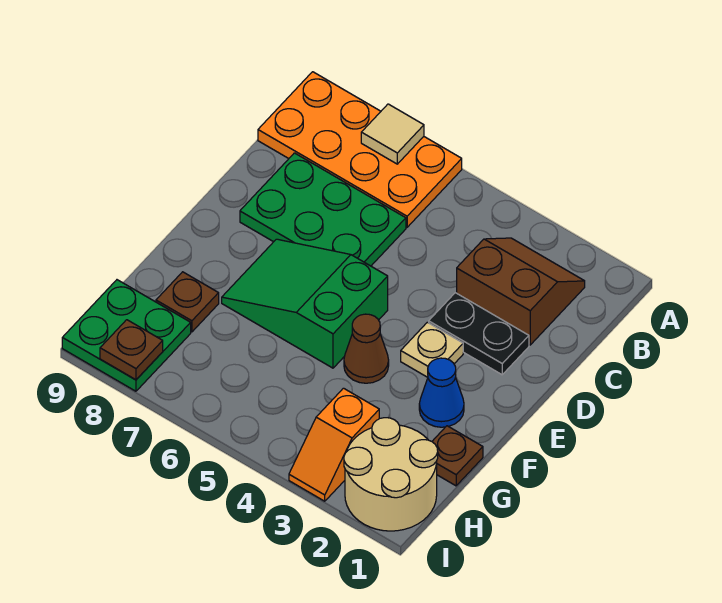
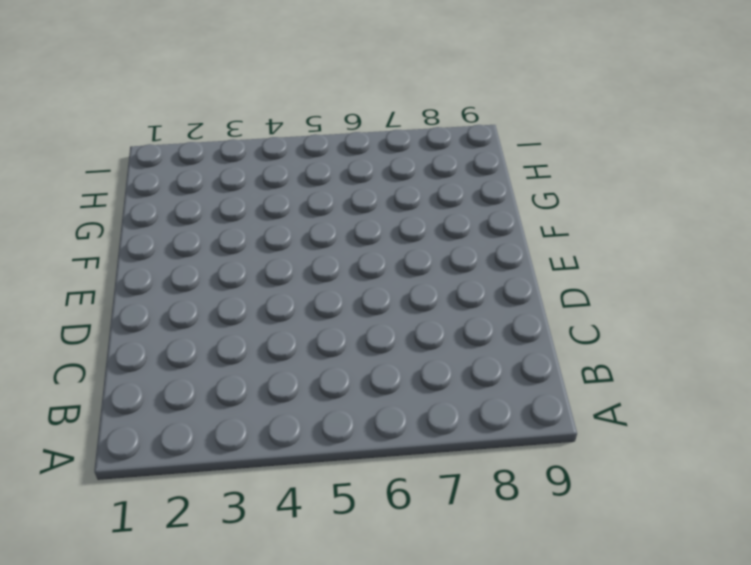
none -> orange 2x4 plate [258,72,462,227]
none -> brown 2x2 slope [457,238,585,345]
none -> green 2x3 plate [240,153,406,266]

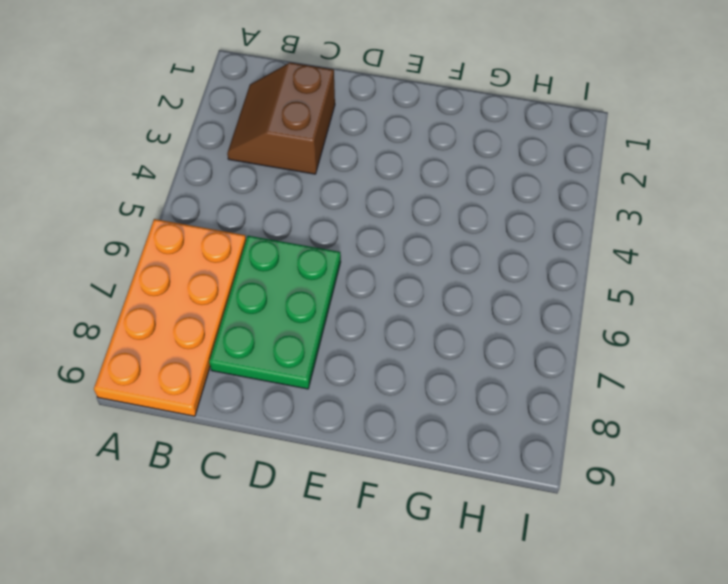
none -> black 1x2 plate [429,293,529,375]
none -> tan 1x1 plate [401,322,463,377]
none -> green 2x3 slope [222,239,388,368]

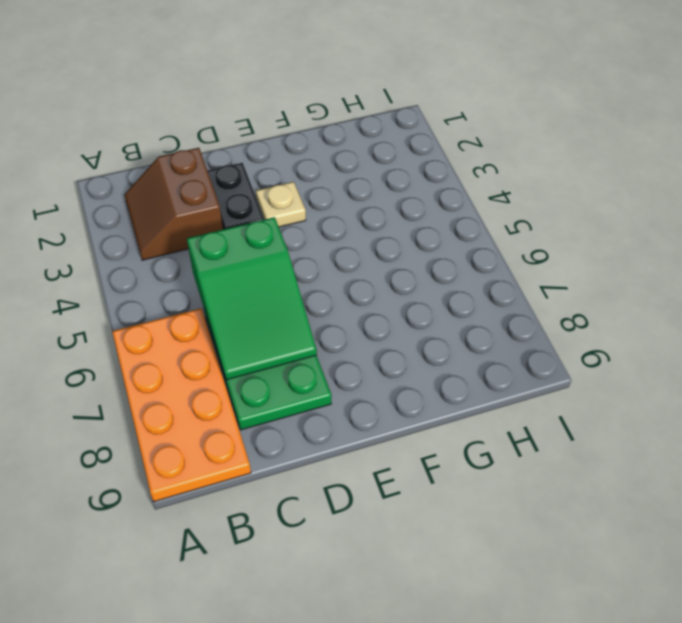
green 2x3 slope [187,217,317,380] -> green 2x3 slope moved to [222,239,388,368]
none -> blue 1x1 cone [419,358,464,427]
none -> brown 1x1 cone [344,314,389,383]
none -> brown 1x1 plate [432,426,483,486]

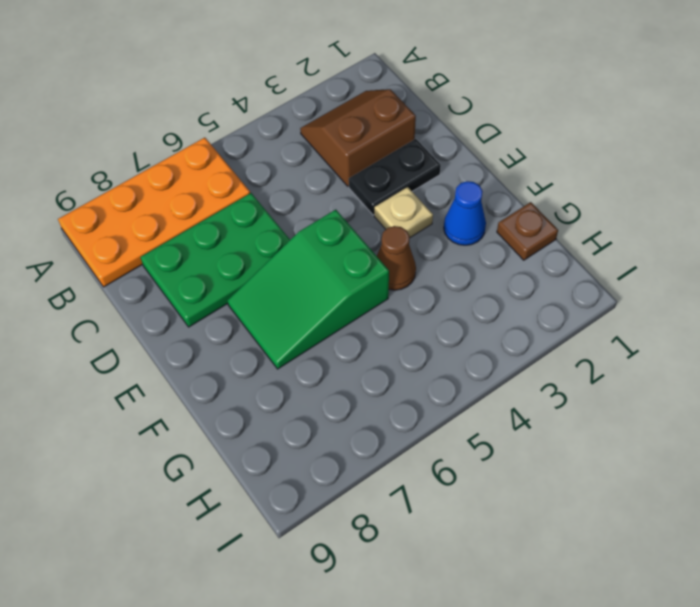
none -> brown 1x1 plate [156,272,219,332]
none -> tan 2x2 round brick [344,418,438,531]
none -> orange 1x2 slope [289,388,379,501]

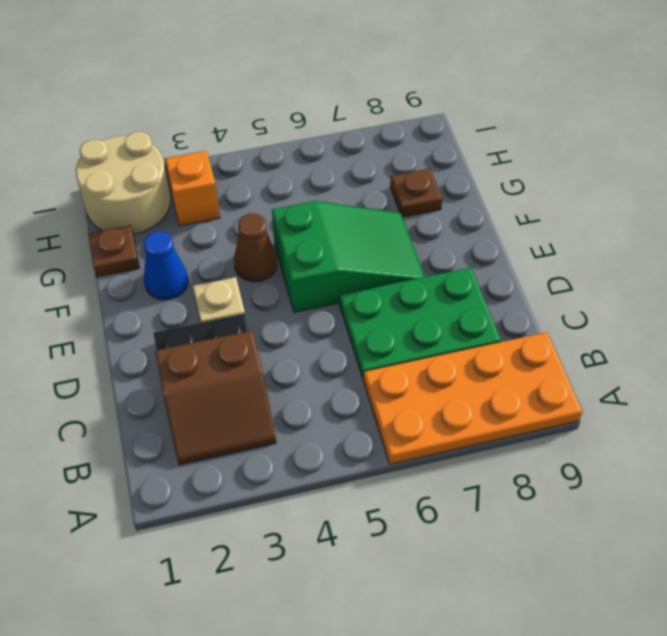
none -> green 2x2 plate [62,280,191,391]
none -> tan 1x1 tile [361,104,424,164]
none -> brown 1x1 plate [100,320,163,380]

